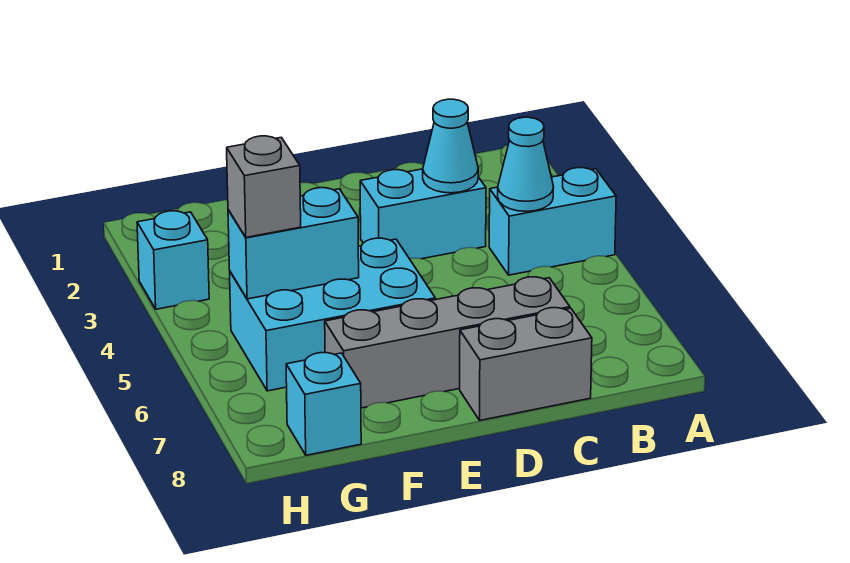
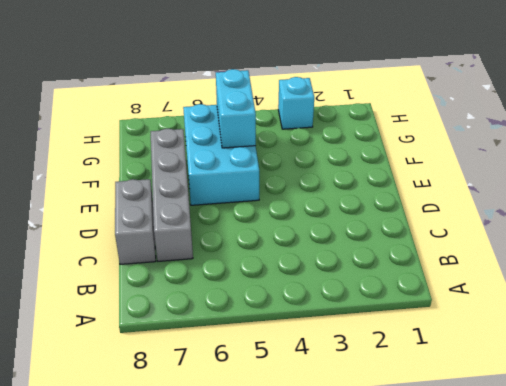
none -> cyan 1x2 brick [489,168,616,275]
none -> cyan 1x2 brick [360,169,486,259]

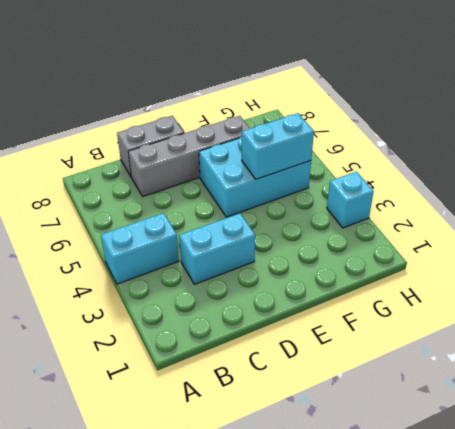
none -> cyan 1x1 brick [286,353,361,455]
none -> cyan 1x1 cone [498,117,554,211]

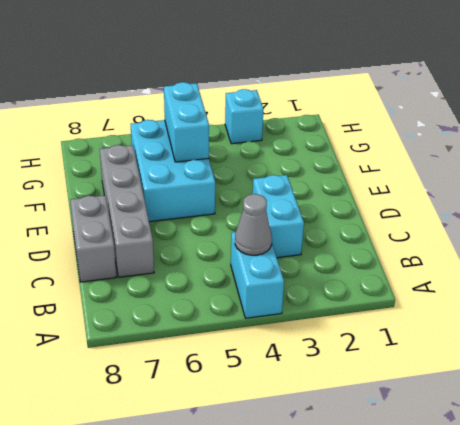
grey 1x1 cone [235,194,272,255] -> cyan 1x1 cone [498,117,554,211]
none -> cyan 1x1 brick [286,353,361,455]
none -> cyan 1x1 cone [423,99,478,193]

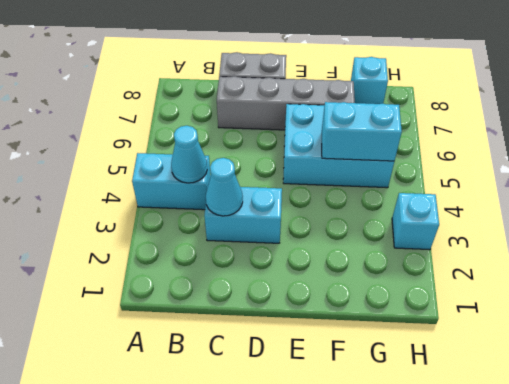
none -> grey 1x1 brick [227,136,301,237]

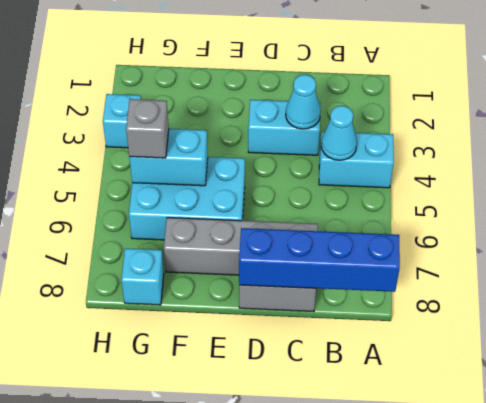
blue 1x4 brick [239,228,400,292] -> none

